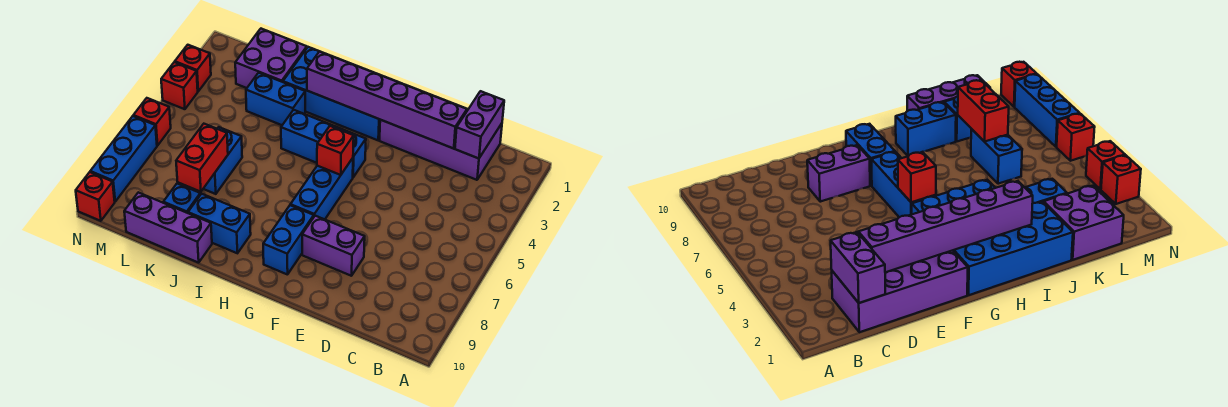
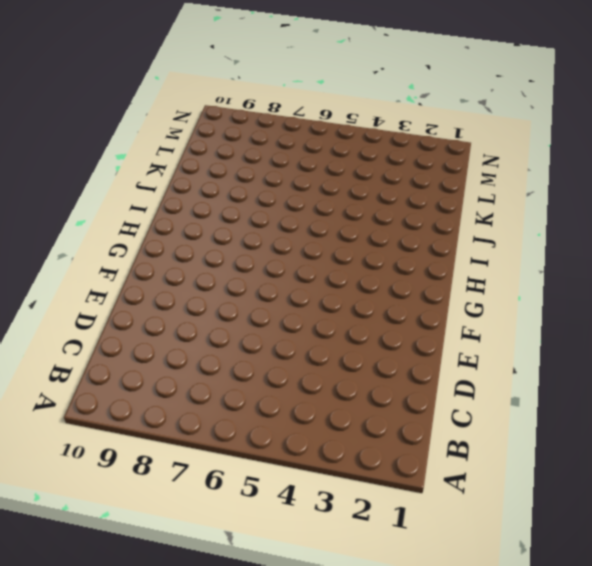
none -> purple 2x4 brick [380,109,502,180]
none -> purple 1x2 brick [302,216,365,276]
none -> blue 2x4 brick [283,47,380,140]

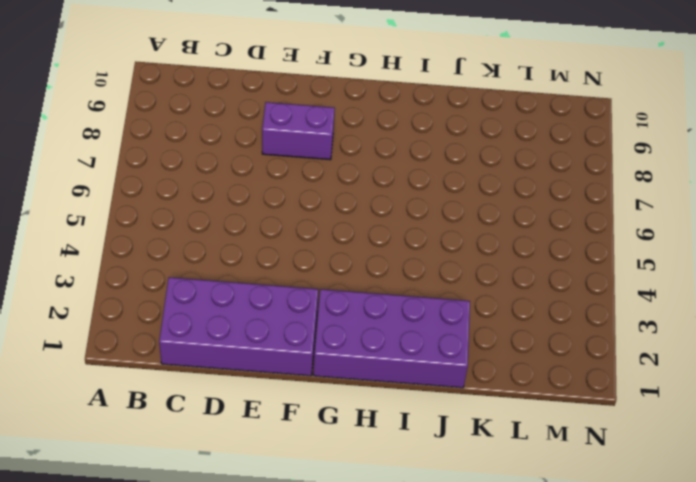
purple 2x4 brick [313,289,470,388] -> blue 2x4 brick [283,47,380,140]
none -> blue 1x3 brick [281,110,366,177]
none -> blue 1x3 brick [290,158,353,219]
none -> blue 1x2 brick [263,205,314,275]

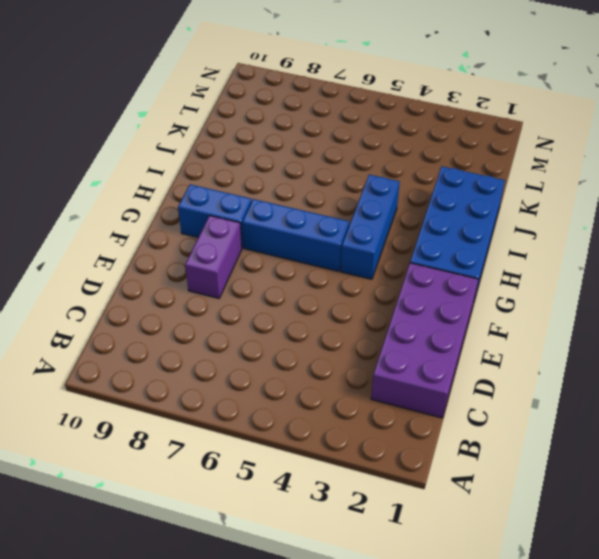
none -> blue 1x2 brick [188,194,251,253]
none -> blue 1x2 brick [246,73,305,125]
none -> purple 1x3 brick [124,192,212,263]

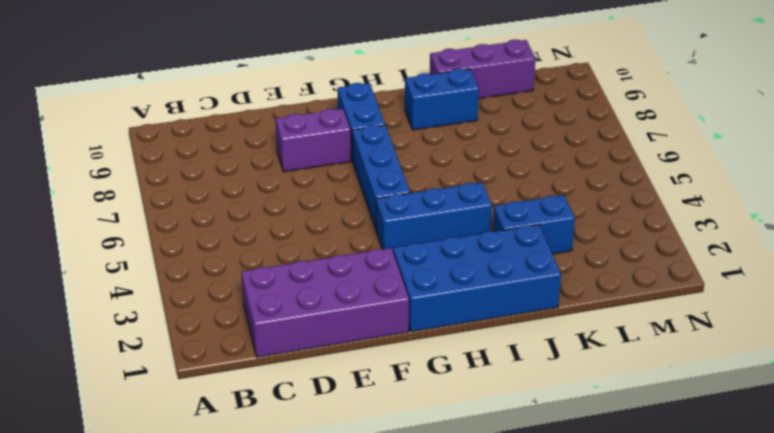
none -> purple 2x2 brick [235,29,307,88]
none -> blue 1x2 brick [203,127,242,194]
none -> blue 1x1 brick [163,184,200,213]

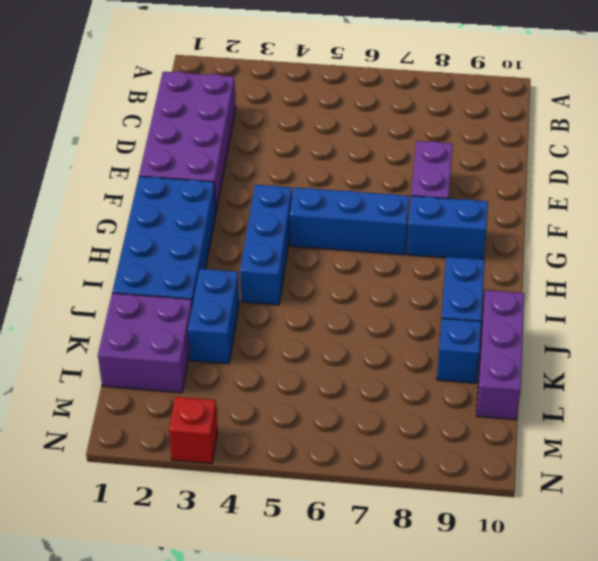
none -> blue 1x2 brick [203,127,242,194]
none -> red 1x1 brick [161,62,198,109]
none -> red 1x1 brick [133,98,171,146]

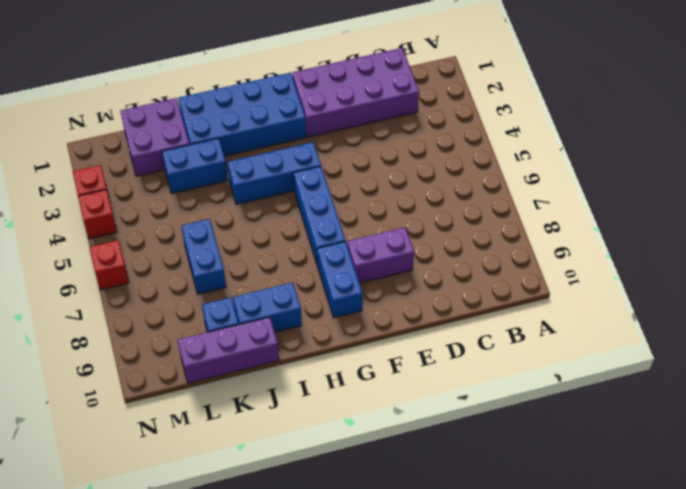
none -> blue 1x3 brick [90,116,157,201]
none -> red 1x1 brick [76,172,115,221]
none -> purple 1x2 brick [455,91,504,159]

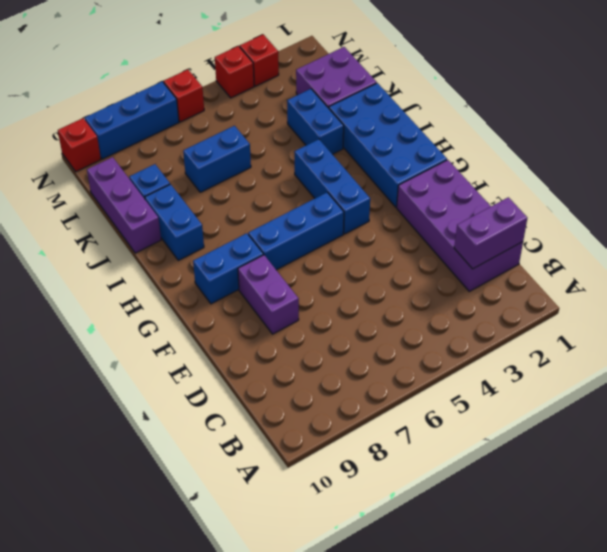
none -> purple 1x6 brick [307,51,467,148]
none -> red 1x1 brick [317,126,354,175]
none -> red 1x2 brick [176,124,228,192]

